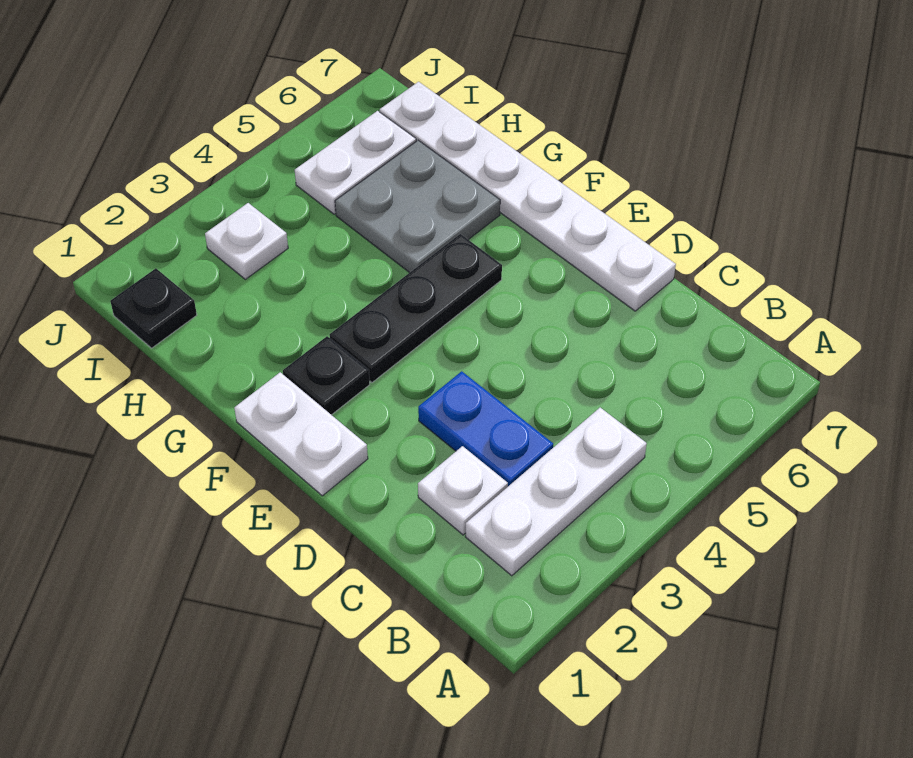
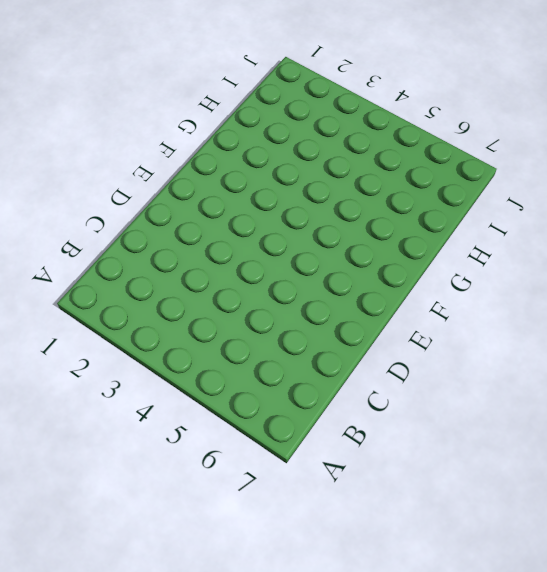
none -> white 1x3 plate [465,408,647,576]
none -> white 1x1 plate [418,446,508,535]

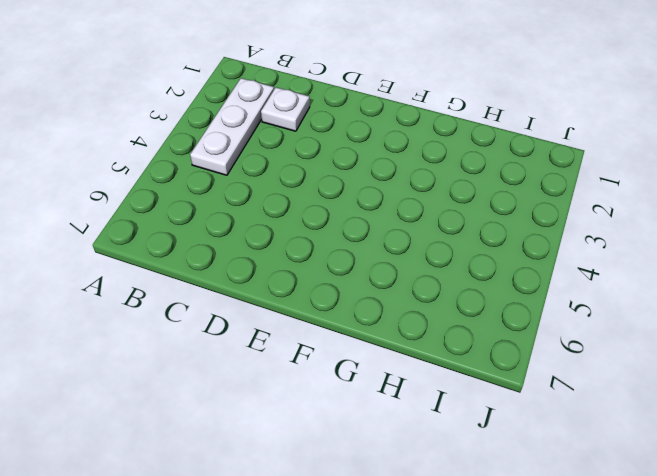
none -> blue 1x2 plate [418,371,553,486]
none -> white 1x6 plate [380,82,676,311]

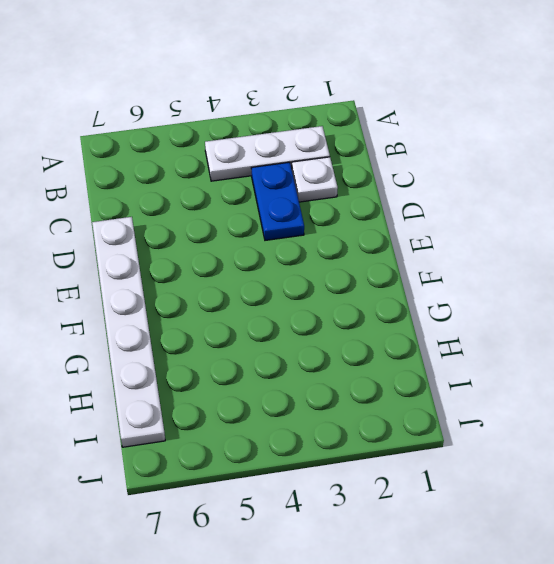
none -> white 1x2 plate [234,372,368,496]
none -> black 1x1 plate [283,336,370,415]

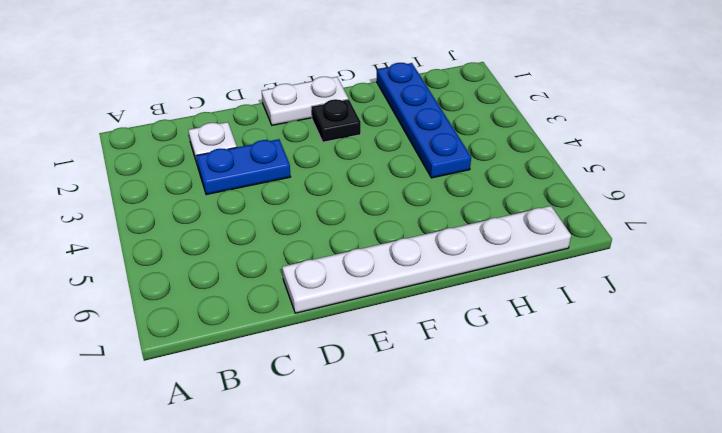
blue 1x4 plate [377,63,471,178] -> none
none -> white 1x3 plate [465,408,647,576]
none -> black 1x3 plate [329,234,502,383]

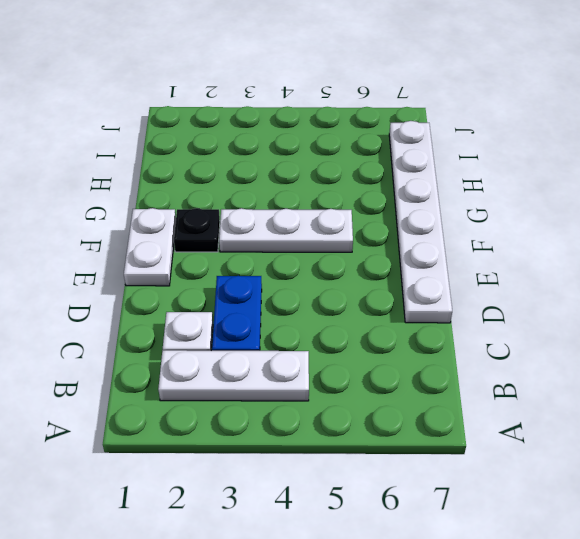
white 1x3 plate [219,208,353,252] -> black 1x3 plate [329,234,502,383]
none -> grey 2x2 plate [335,140,500,273]
none -> black 1x1 plate [110,268,197,348]

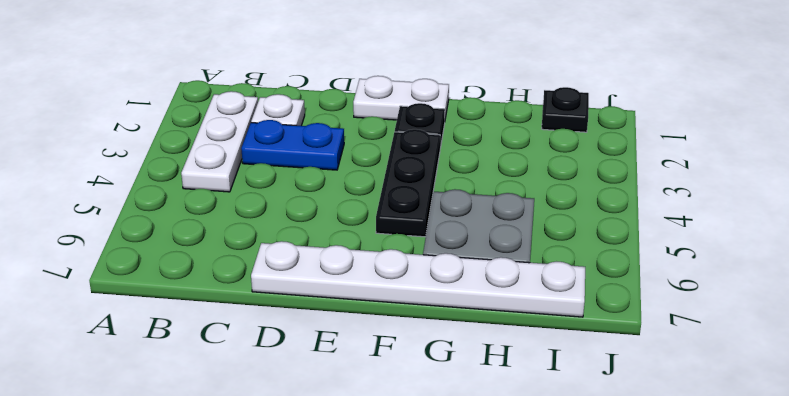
none -> white 1x1 plate [205,203,288,279]
none -> white 1x2 plate [295,111,416,214]

